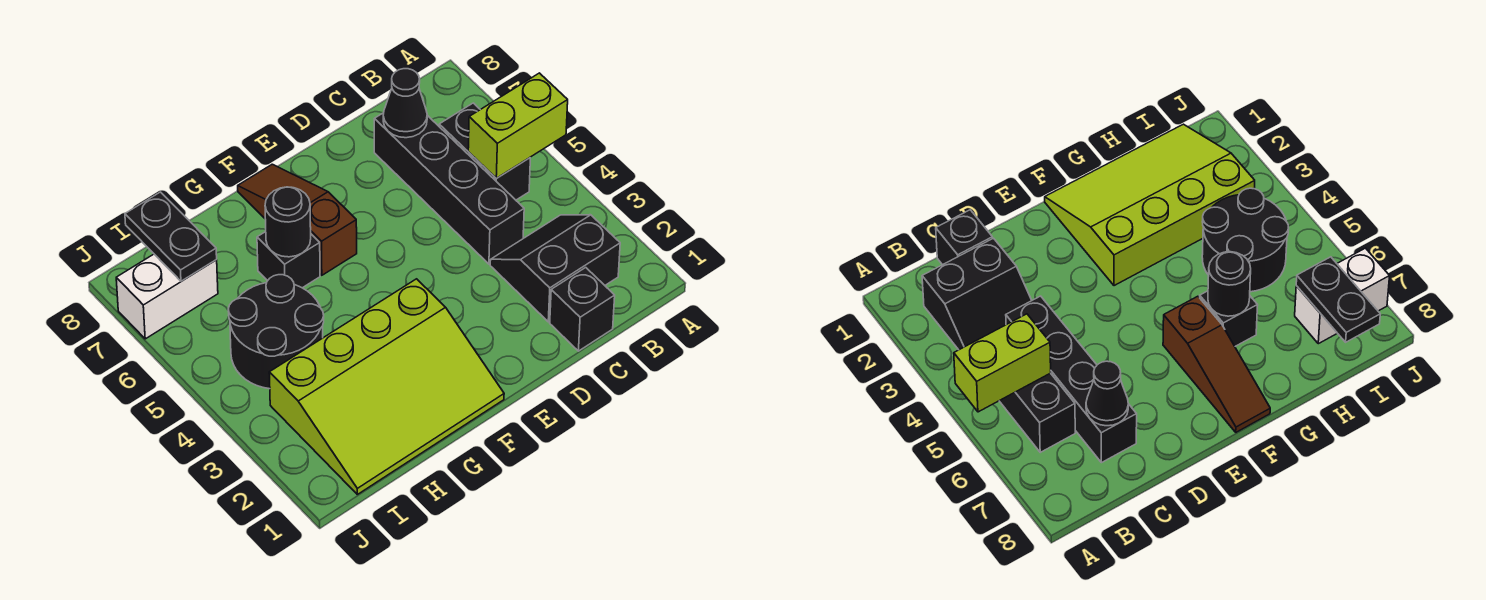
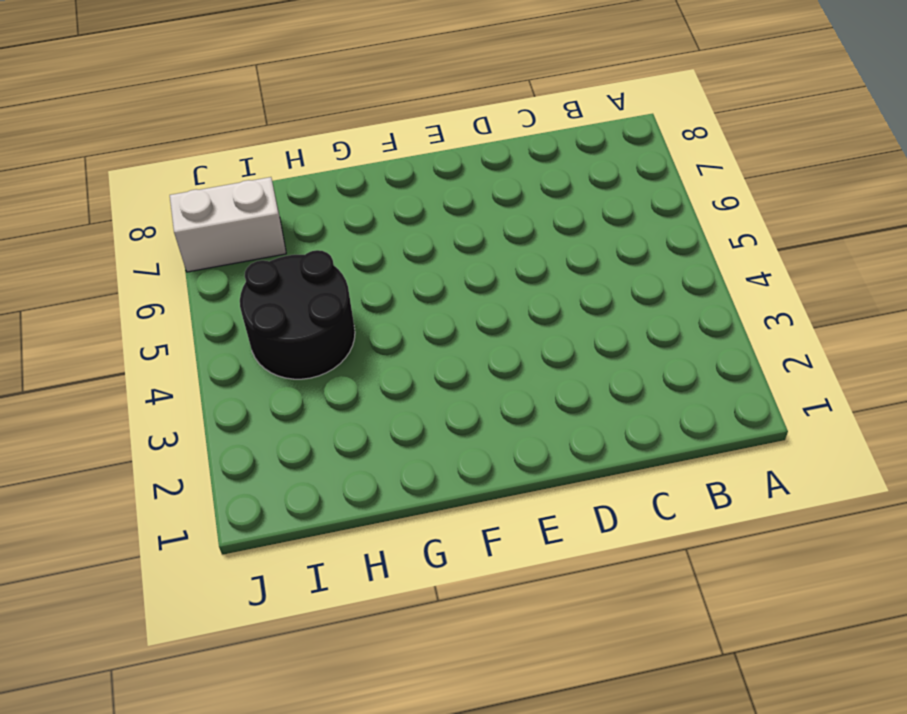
none -> black 2x2 slope [490,215,620,322]
none -> black 1x2 brick [439,103,530,200]
none -> black 1x1 brick [550,267,615,351]

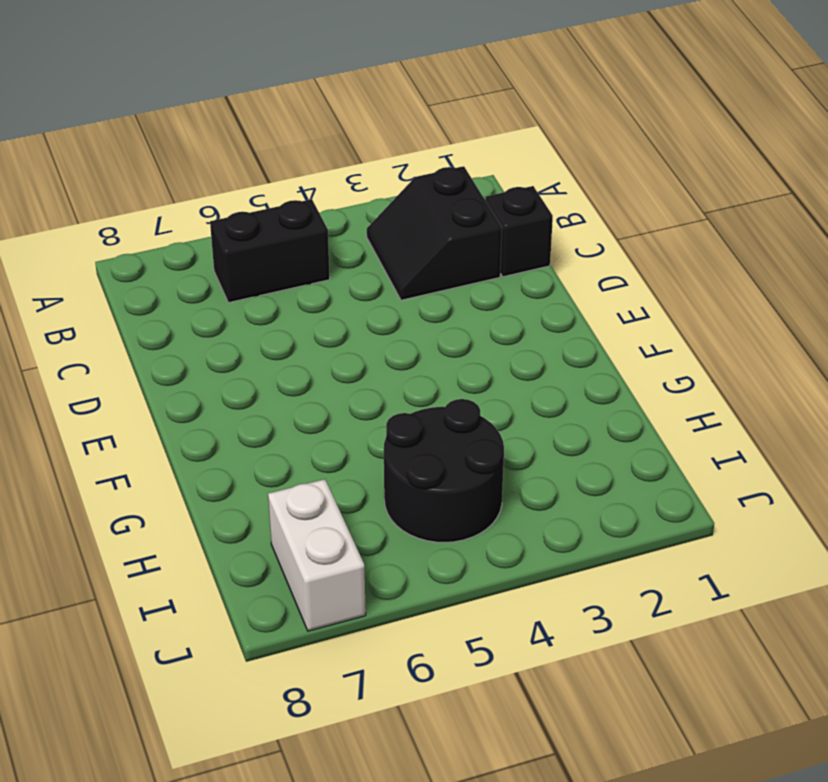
none -> black 1x4 brick [374,113,524,264]
none -> lime 3x4 slope [269,279,504,494]
none -> brown 1x3 slope [238,164,357,275]

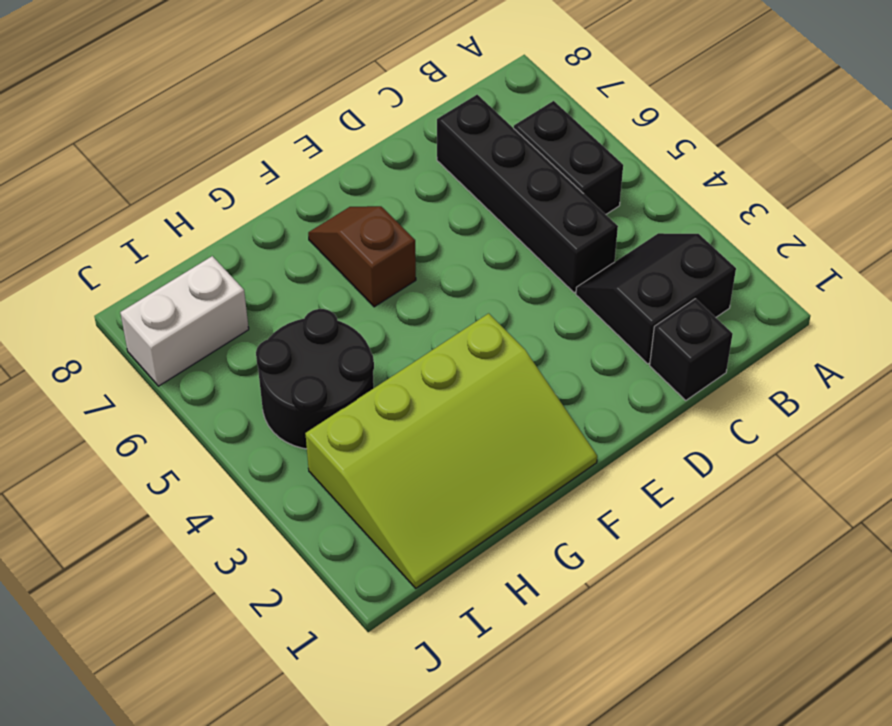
brown 1x2 slope [308,206,416,307] -> brown 1x3 slope [238,164,357,275]
none -> black 1x1 brick [257,232,320,288]
none -> lime 1x2 brick [468,73,568,178]
none -> black 1x1 cone [383,69,427,138]

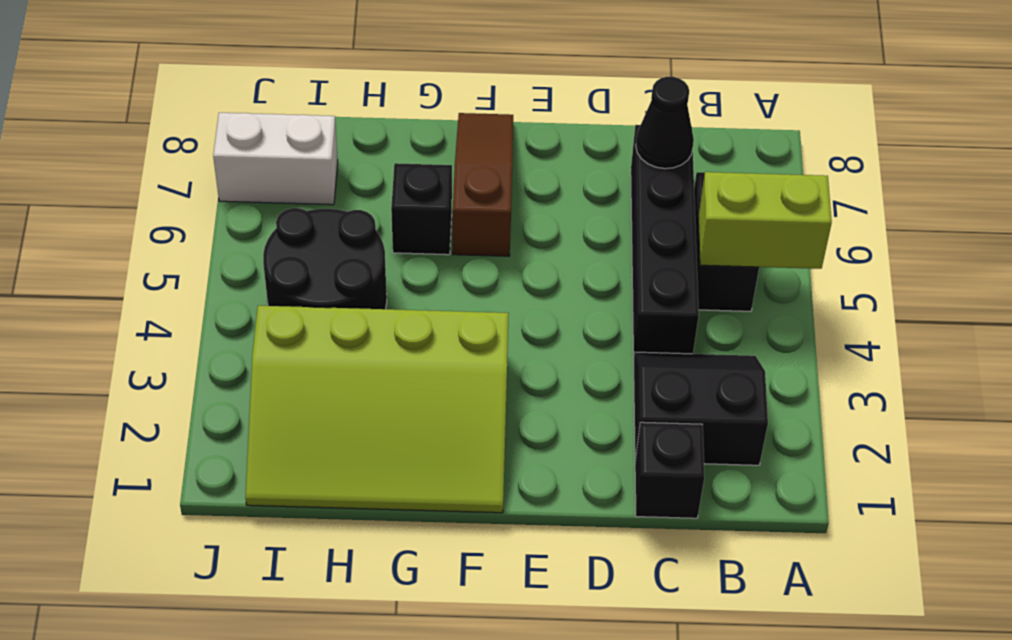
none -> black 1x1 round brick [265,187,311,257]
none -> black 1x2 plate [125,192,217,281]

